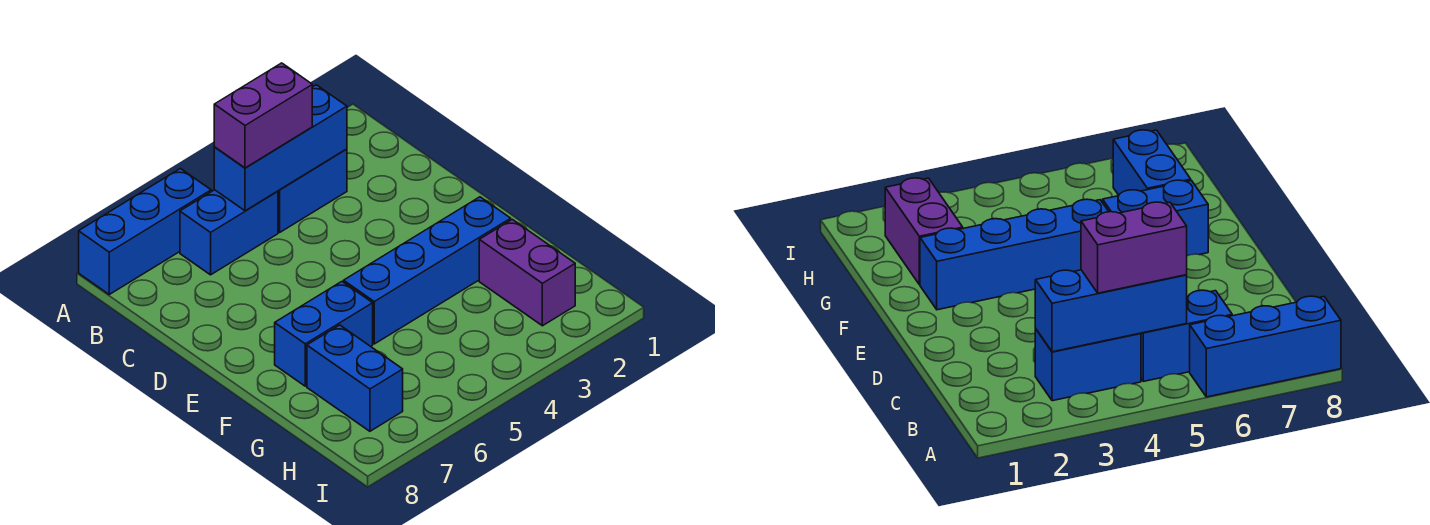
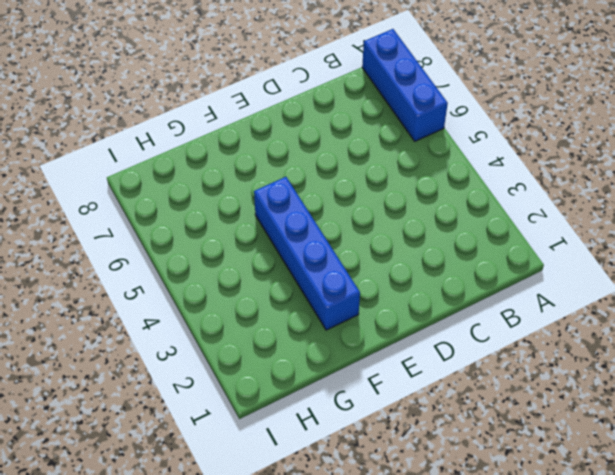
none -> blue 1x2 brick [278,149,347,232]
none -> blue 1x2 brick [180,190,278,275]

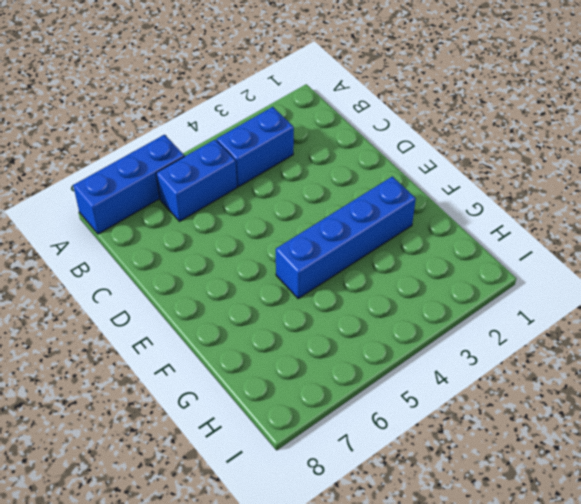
none -> blue 1x2 brick [275,282,373,386]
none -> purple 1x2 brick [479,219,575,326]

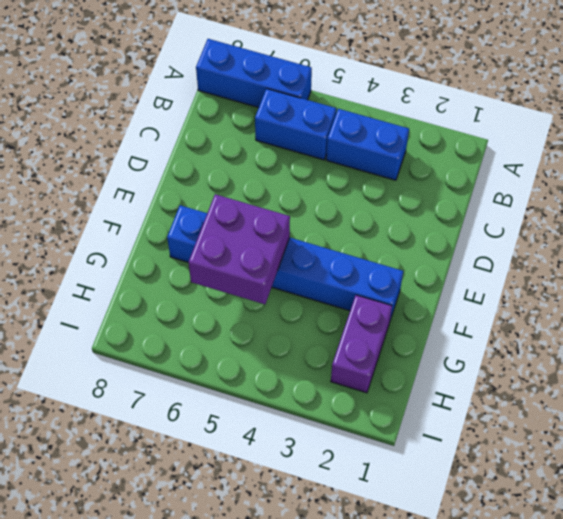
purple 2x2 brick [188,194,290,304] -> none
none -> blue 1x2 brick [307,325,403,431]
none -> blue 1x3 brick [214,85,347,211]

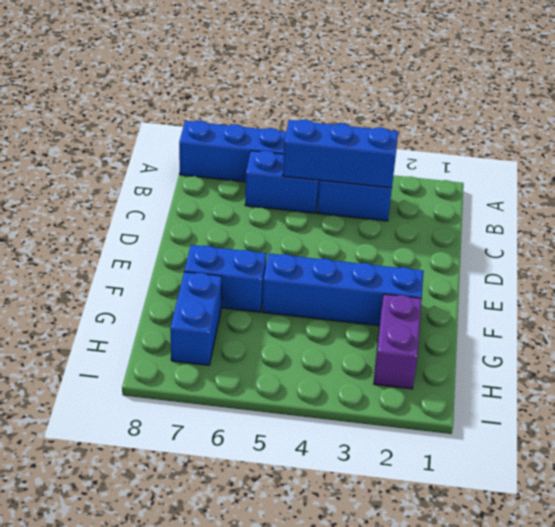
none -> purple 1x2 brick [214,63,312,168]

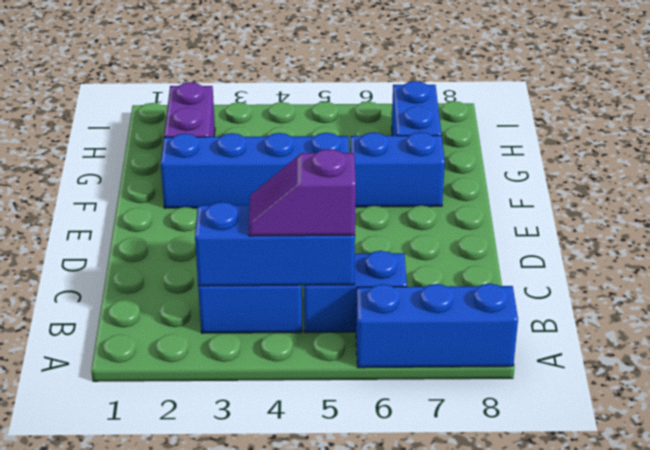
purple 1x2 slope [249,149,356,236] -> purple 1x2 brick [214,63,312,168]

